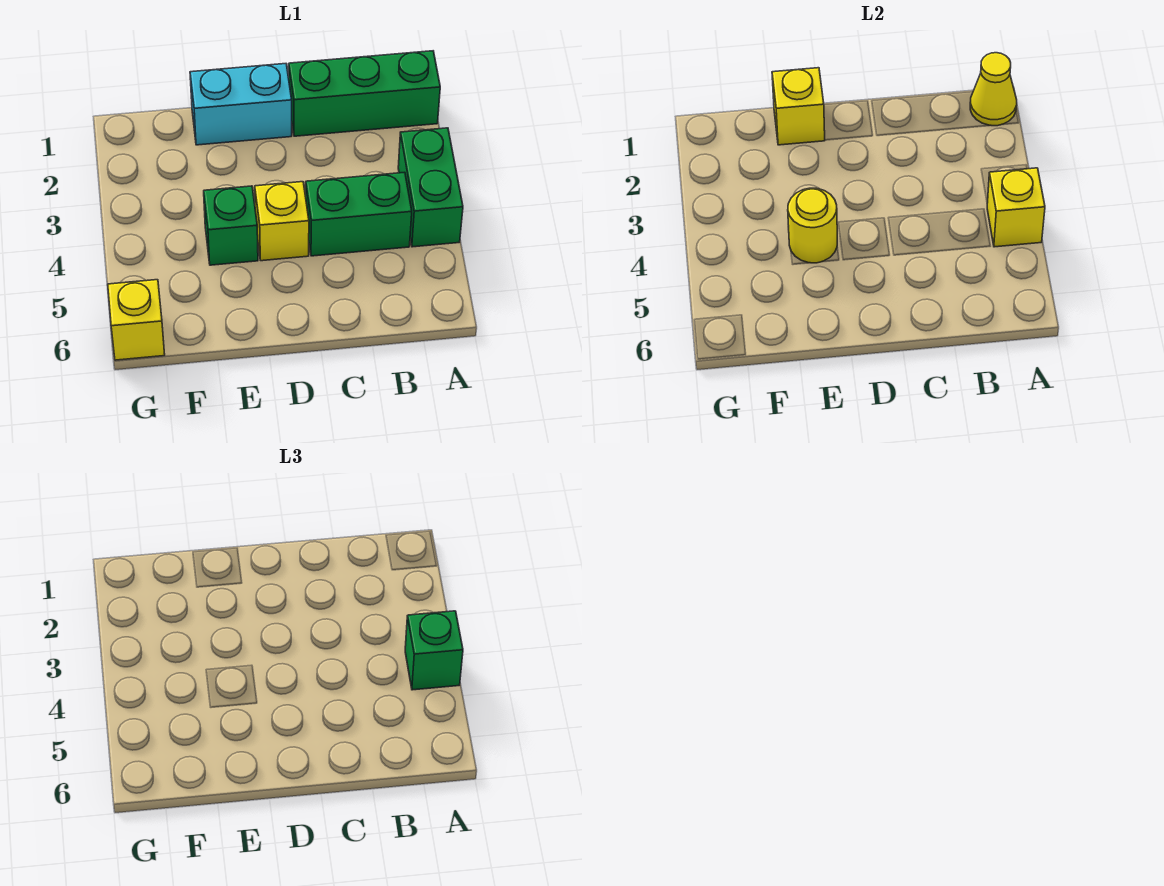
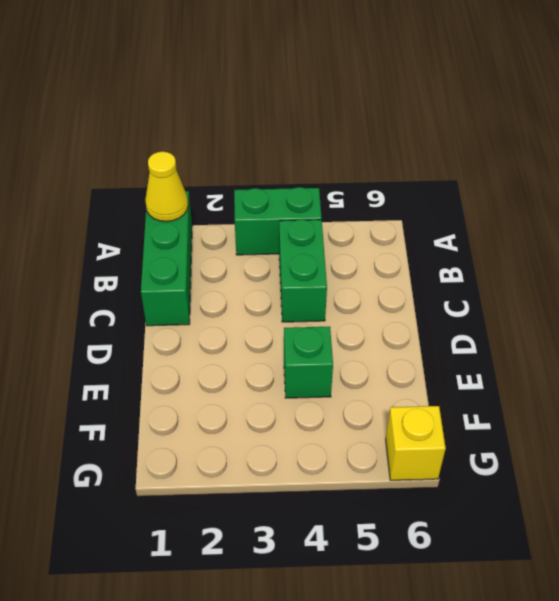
none -> cyan 1x2 brick [190,64,292,145]
none -> yellow 1x1 brick [255,182,309,261]
none -> yellow 1x1 brick [987,168,1045,247]

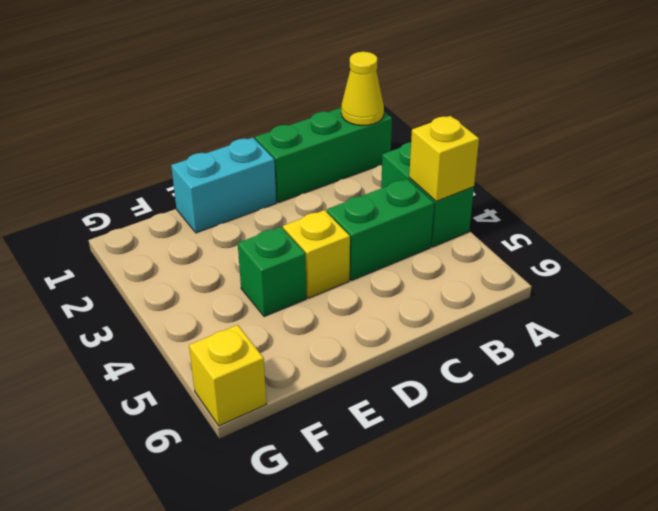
none -> yellow 1x1 brick [772,68,825,145]
none -> yellow 1x1 round brick [788,188,837,263]
none -> green 1x1 brick [405,611,463,690]

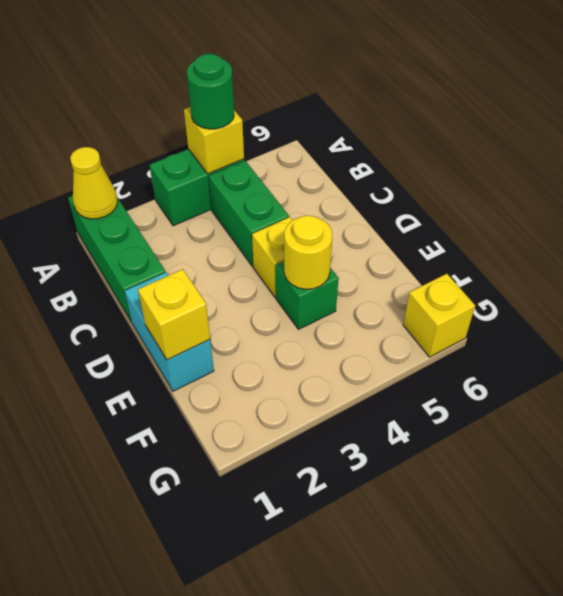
green 1x1 round brick [187,54,234,129] -> green 1x1 brick [405,611,463,690]

